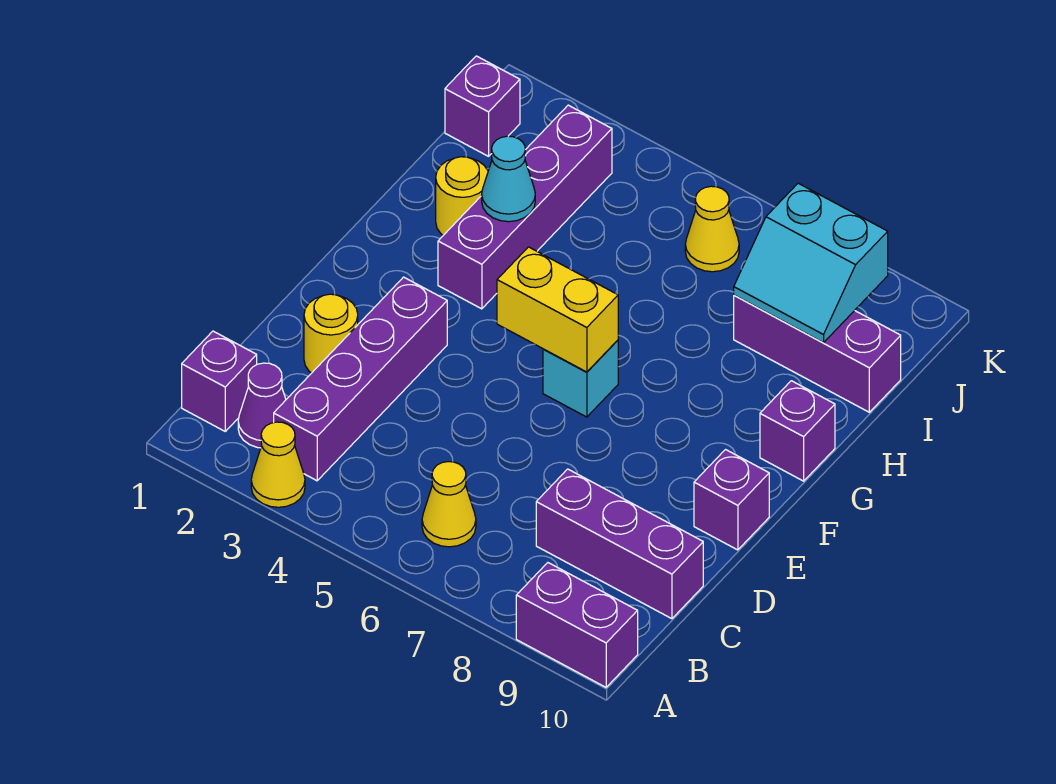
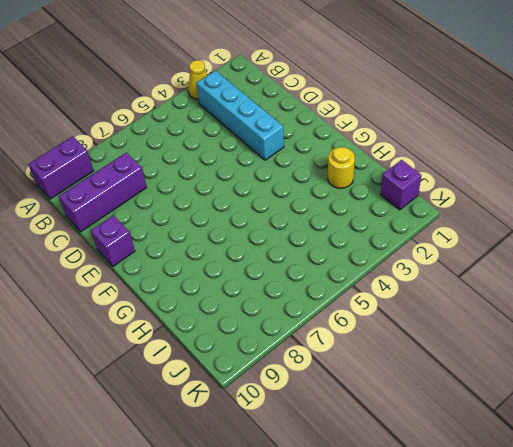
cyan 1x4 brick [196,71,284,160] -> purple 1x4 brick [274,277,447,481]
none -> purple 1x1 brick [182,331,257,431]
none -> purple 1x1 cone [238,363,286,448]
none -> yellow 1x1 cone [422,462,476,547]

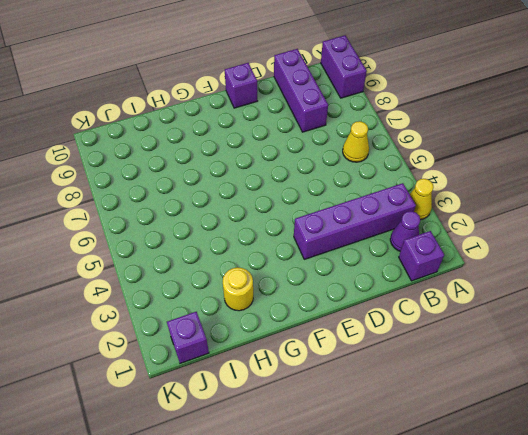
none -> yellow 1x1 round brick [304,294,358,373]
none -> cyan 1x1 brick [543,340,618,417]
none -> purple 1x4 brick [438,105,612,309]

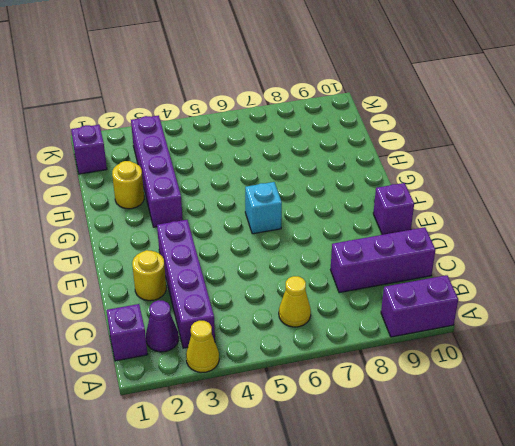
none -> purple 1x1 brick [760,381,835,481]
none -> purple 1x3 brick [734,295,901,412]
none -> yellow 1x1 cone [685,186,739,272]

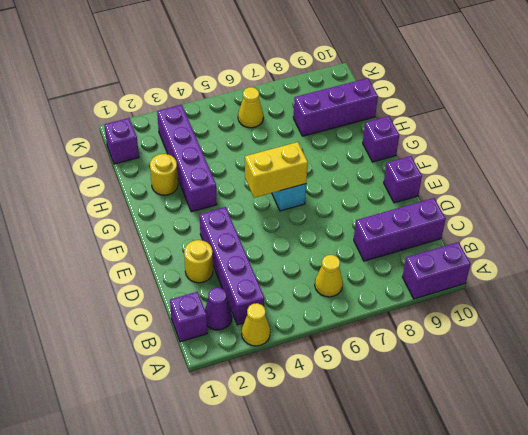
none -> cyan 1x1 cone [482,136,535,222]
none -> cyan 2x2 slope [734,183,888,343]

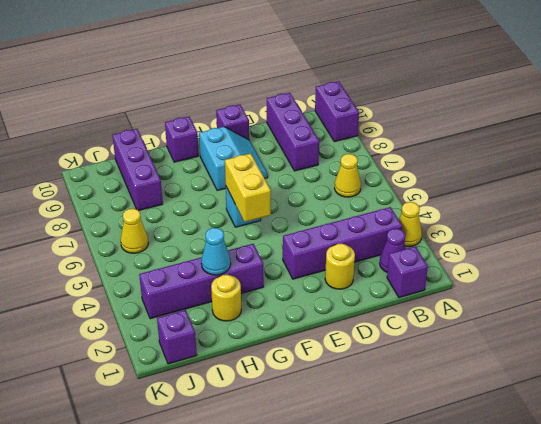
cyan 2x2 slope [199,127,268,191] -> cyan 2x2 slope moved to [734,183,888,343]

